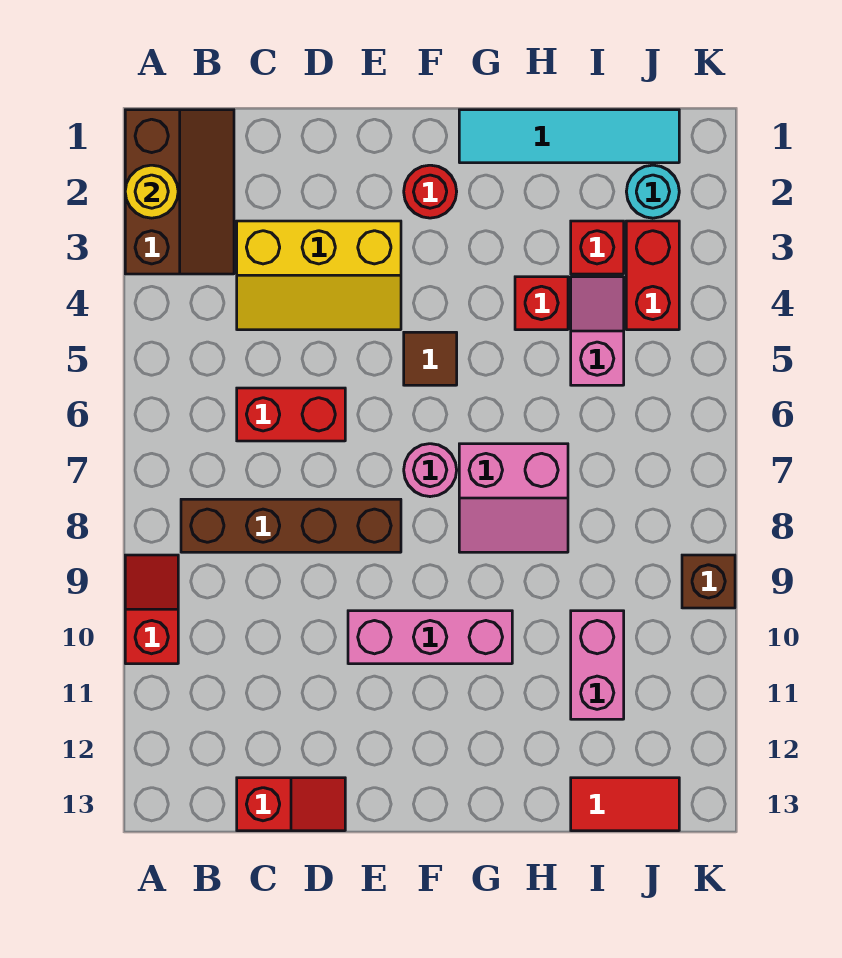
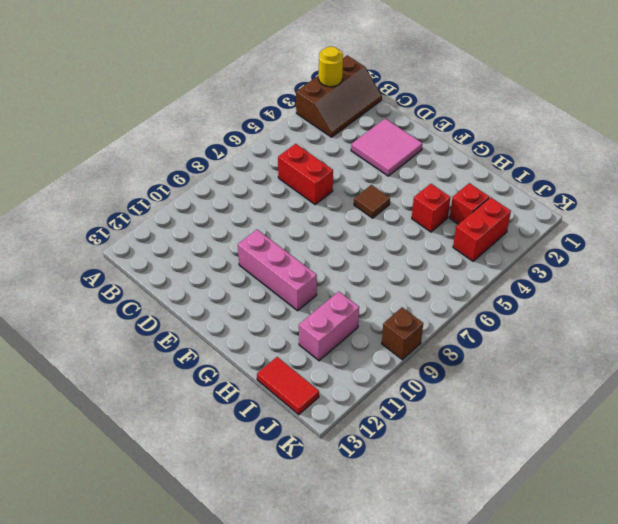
pink 2x2 tile [351,119,422,176] -> yellow 2x3 slope [237,221,401,330]
none -> red 1x2 slope [125,555,178,664]
none -> brown 1x4 brick [181,499,401,552]
none -> red 1x2 slope [237,778,345,831]

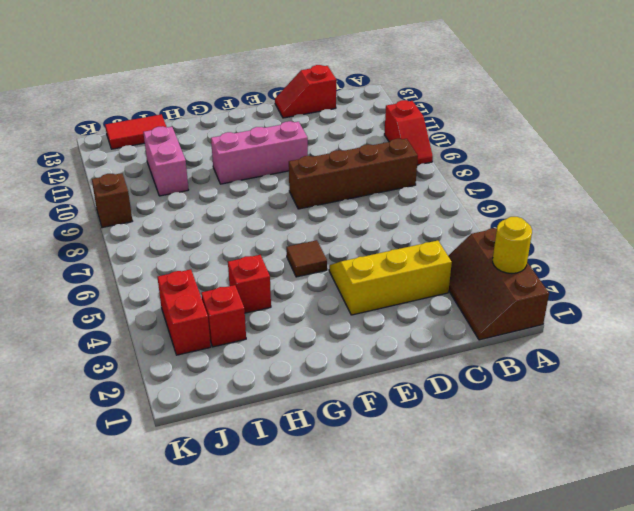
none -> red 1x2 brick [237,388,345,441]
none -> red 1x1 round brick [404,165,457,218]
none -> pink 1x1 round brick [404,444,457,497]

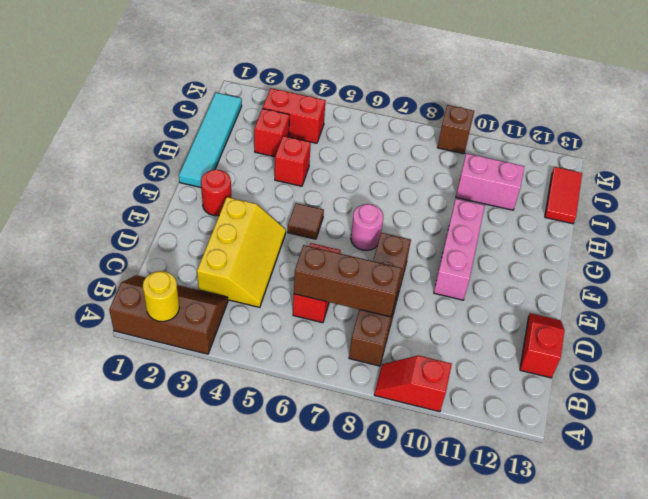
brown 1x3 brick [294,245,402,317] -> none
none -> pink 2x2 slope [459,444,568,552]
none -> pink 1x2 slope [571,277,624,385]
none -> cyan 1x1 round brick [626,165,679,218]

